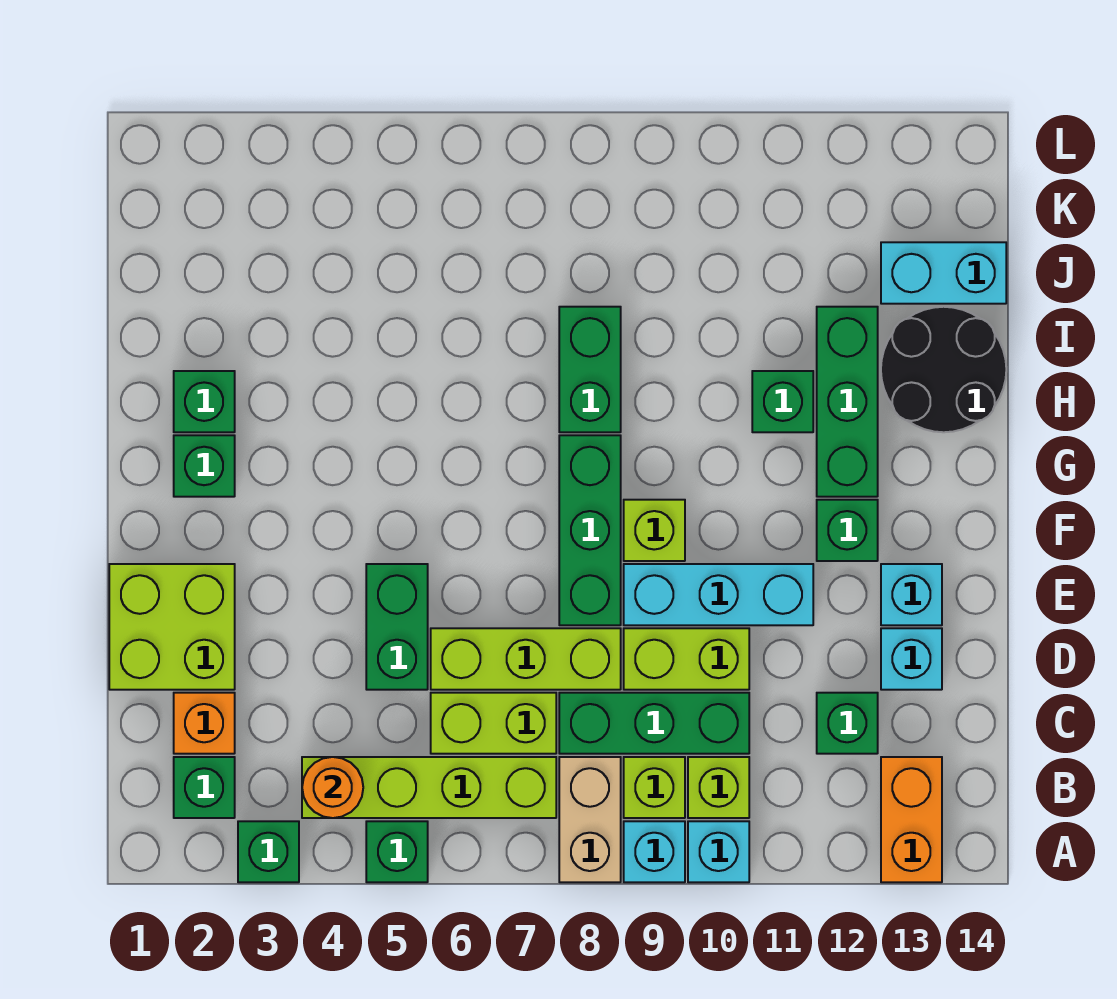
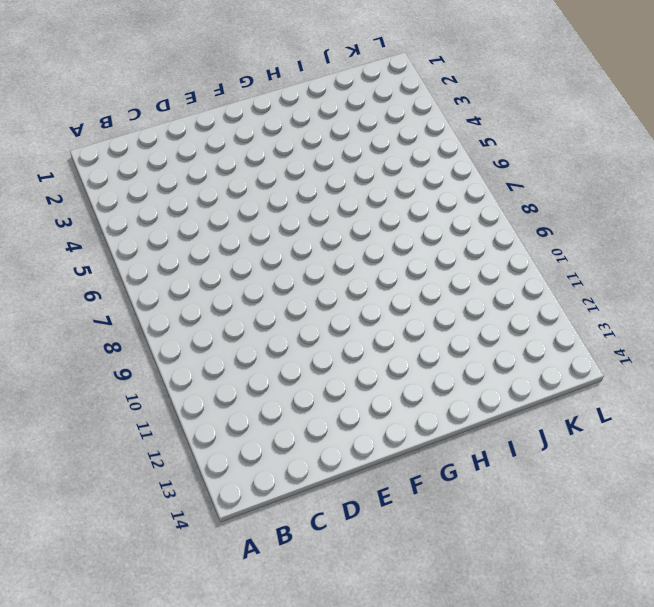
none -> green 1x1 brick [238,821,299,882]
none -> green 1x1 brick [366,821,428,882]
none -> tan 1x2 brick [559,757,621,882]
none -> cyan 1x1 brick [624,821,685,882]

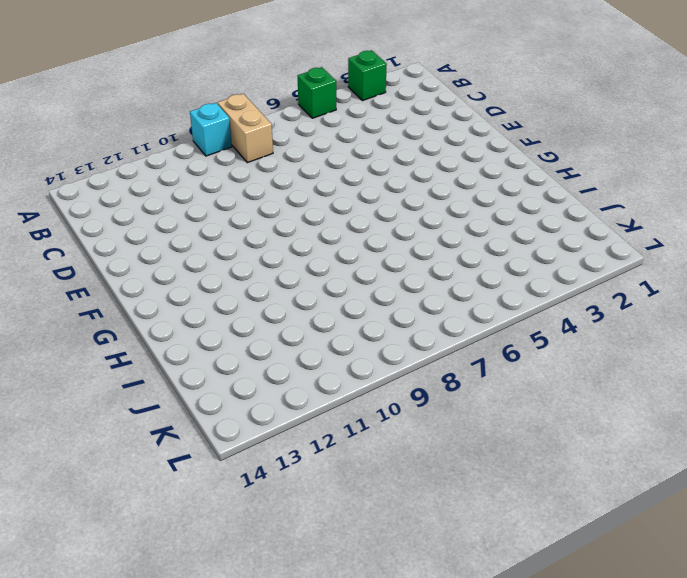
none -> cyan 1x1 brick [688,821,749,882]
none -> orange 1x2 brick [881,757,942,882]
none -> green 1x1 brick [174,757,235,818]
none -> lime 1x4 brick [302,757,556,818]

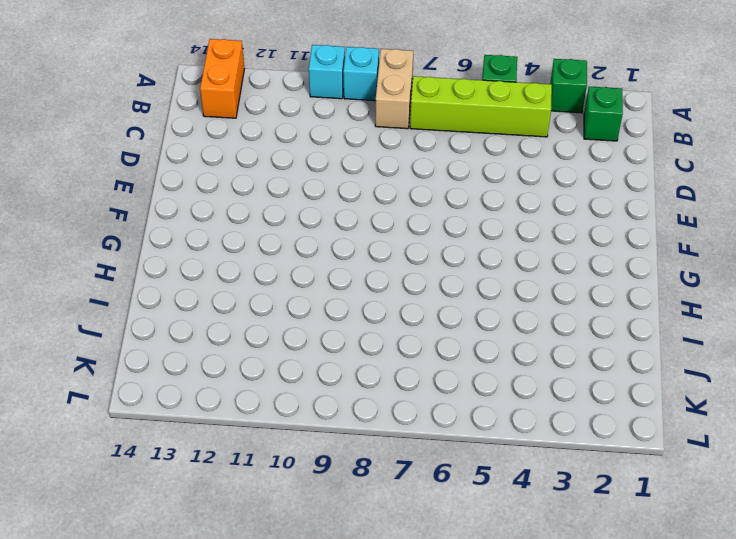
none -> lime 1x1 brick [624,757,685,818]
none -> lime 1x1 brick [688,757,749,818]
none -> orange 1x1 brick [174,693,235,754]
none -> lime 1x2 brick [431,693,556,754]

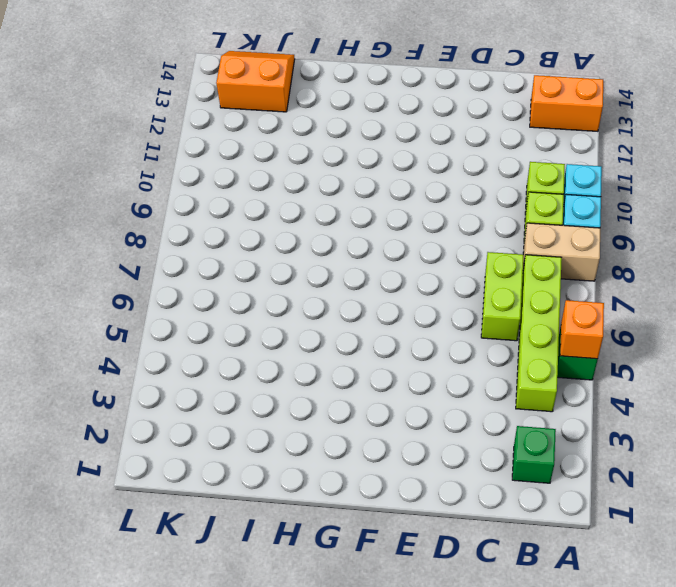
orange 1x1 brick [560,300,604,359] -> orange 1x1 brick moved to [174,693,235,754]
orange 2x2 slope [216,51,295,112] -> cyan 1x2 brick [881,242,1006,304]
none -> green 1x1 brick [238,821,299,882]
none -> green 1x3 brick [559,693,749,754]
none -> green 1x1 brick [817,693,878,754]
none -> lime 2x2 brick [109,564,235,690]

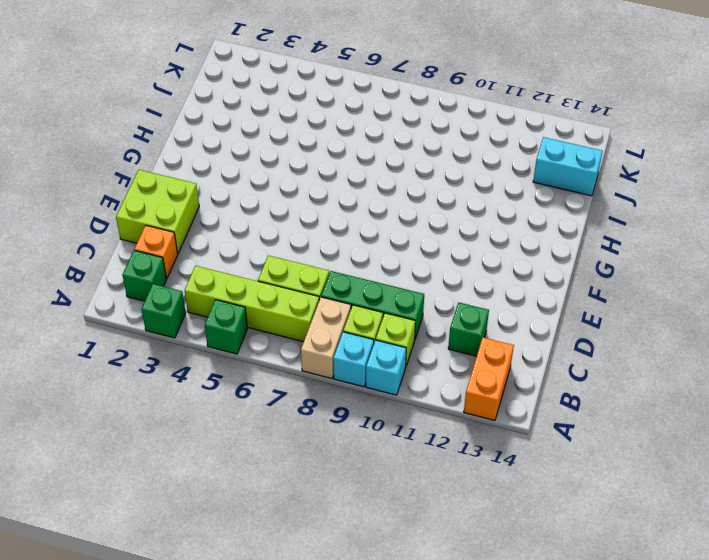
none -> green 1x2 brick [366,564,428,690]
none -> lime 1x3 brick [431,628,621,690]
none -> lime 1x2 brick [624,628,749,690]
none -> cyan 1x1 brick [881,628,942,690]

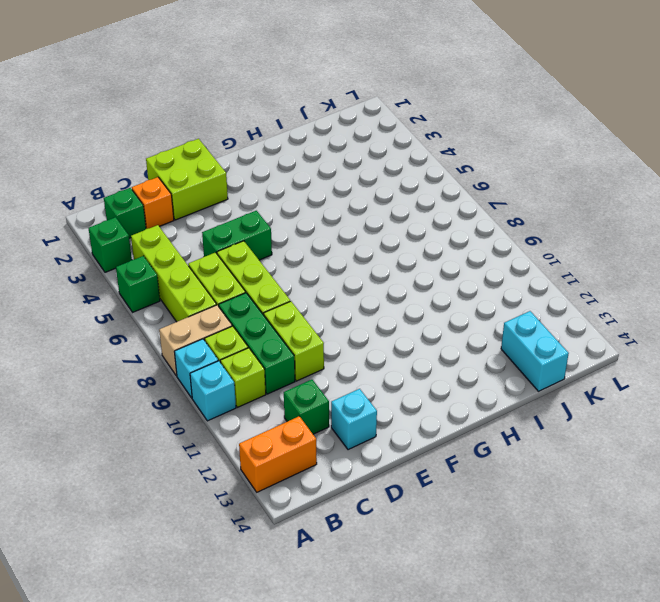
none -> green 1x3 brick [559,435,621,625]
none -> cyan 1x3 brick [624,564,813,625]
none -> cyan 1x1 brick [881,564,942,625]
none -> lime 1x1 brick [624,500,685,561]

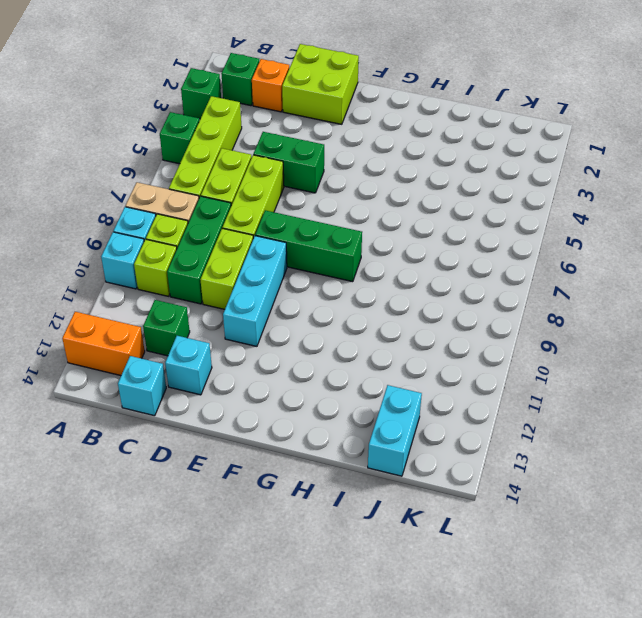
cyan 1x1 brick [118,356,166,416] -> cyan 1x1 brick moved to [881,564,942,625]
none -> lime 1x1 brick [624,500,685,561]
none -> green 1x1 brick [817,500,878,561]
none -> green 1x1 brick [174,435,235,497]
none -> green 1x3 brick [817,307,878,497]

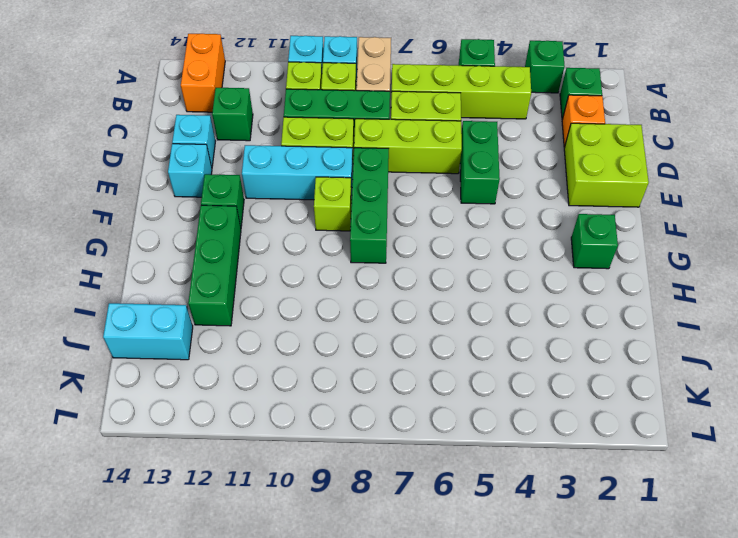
none -> green 1x1 brick [174,371,235,432]
none -> green 1x2 brick [559,307,621,432]
none -> green 1x1 brick [752,371,813,432]
none -> black 2x2 round brick [881,307,1006,432]

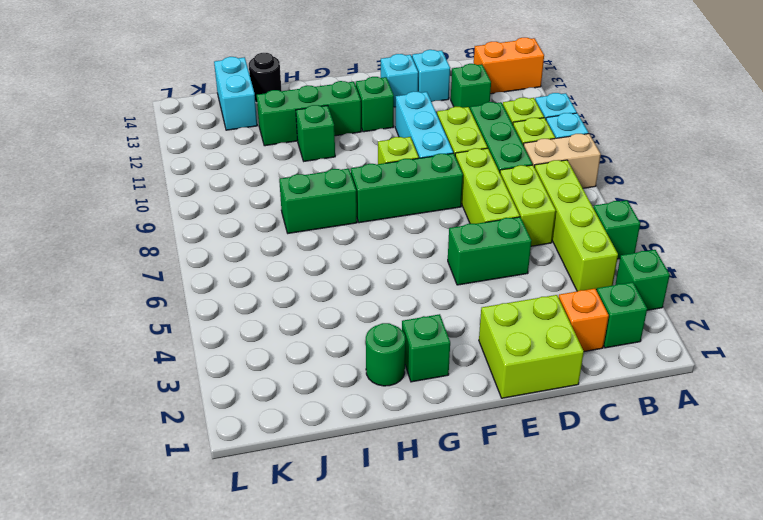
green 1x1 round brick [366,323,405,386] -> green 1x1 brick [174,371,235,432]
black 1x1 round brick [249,53,282,103] -> black 2x2 round brick [881,307,1006,432]
none -> orange 1x1 round brick [302,757,363,818]

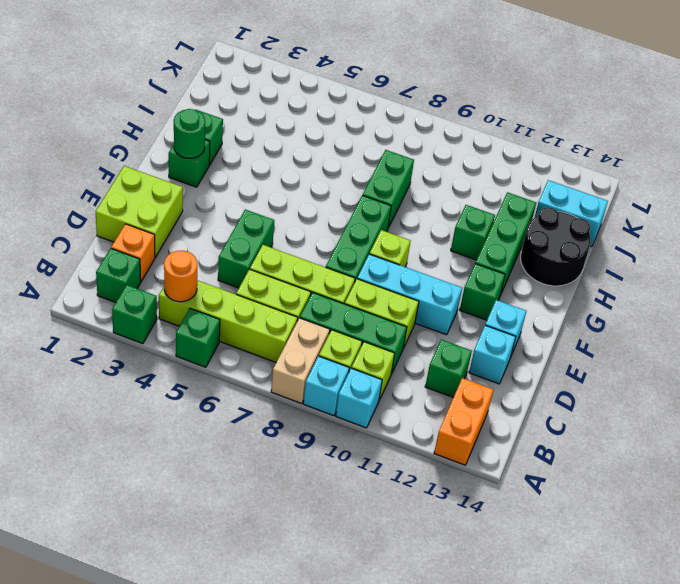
green 1x1 round brick [174,109,205,158] -> none

